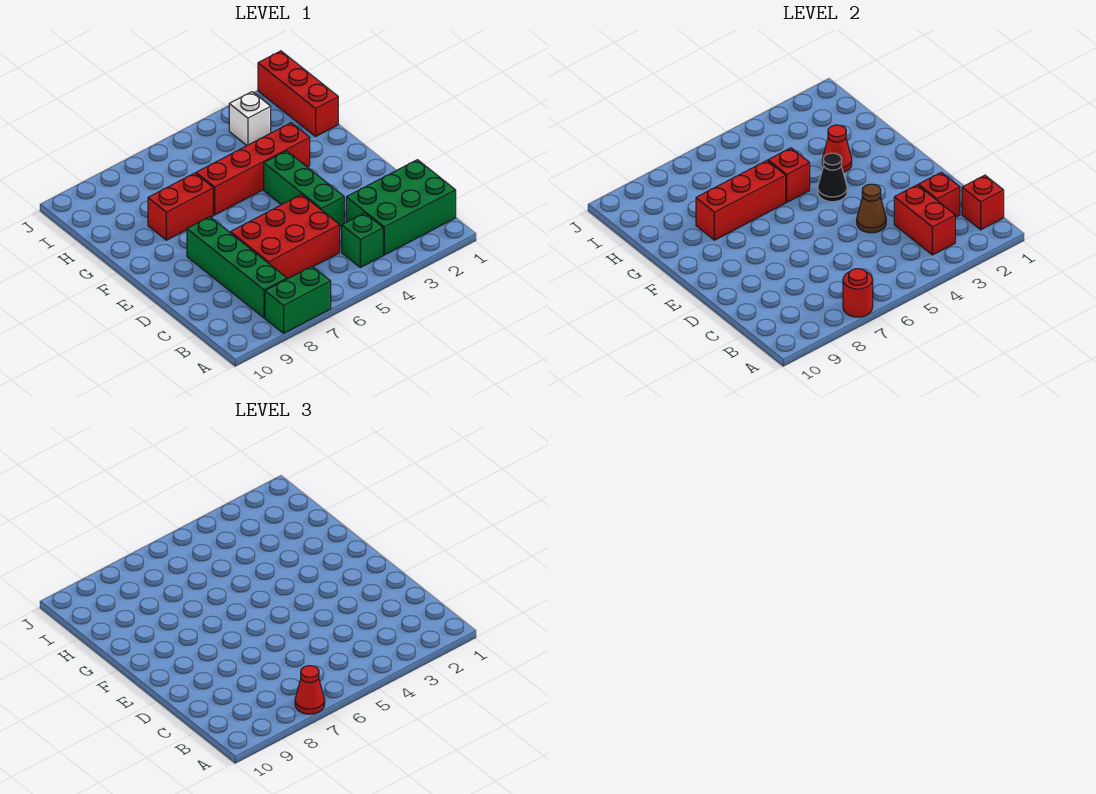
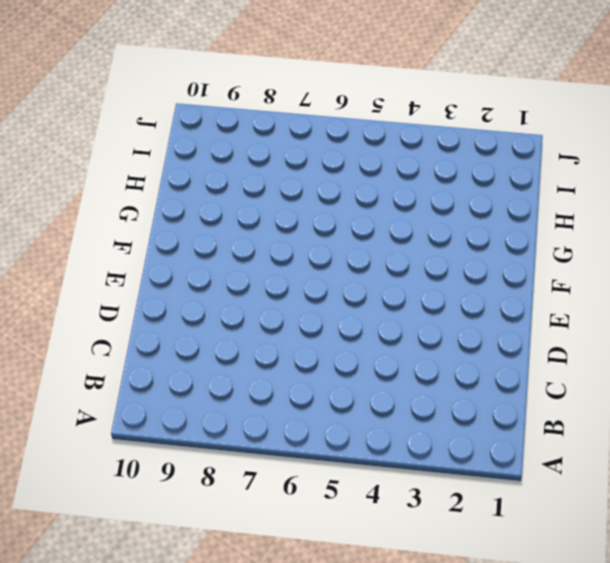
none -> green 1x2 brick [265,266,331,333]
none -> green 2x3 brick [346,160,456,255]
none -> green 1x1 brick [342,213,383,268]

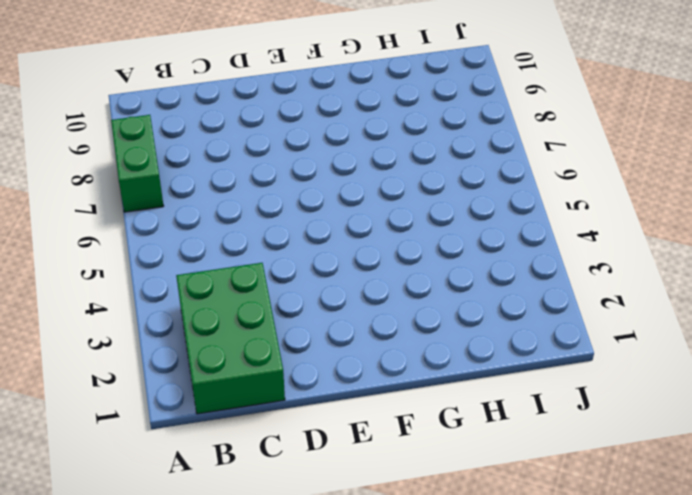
none -> green 1x1 brick [342,213,383,268]
none -> green 1x4 brick [187,217,287,318]
none -> red 2x3 brick [231,195,340,279]

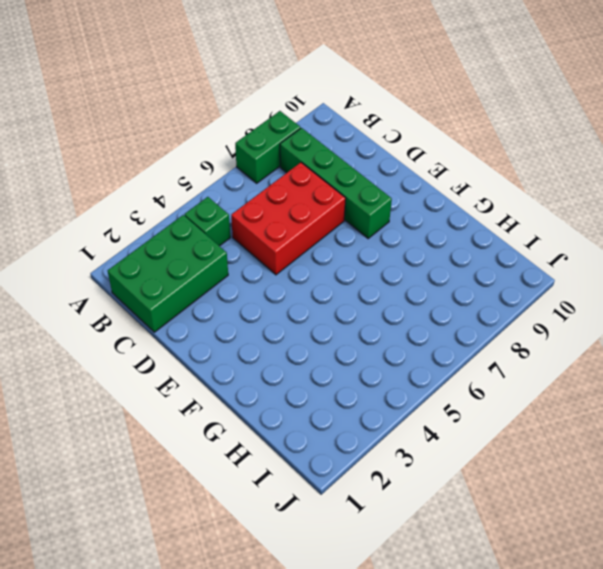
none -> green 1x3 brick [264,151,344,227]
none -> red 1x4 brick [196,123,310,215]
none -> red 1x2 brick [148,173,213,240]

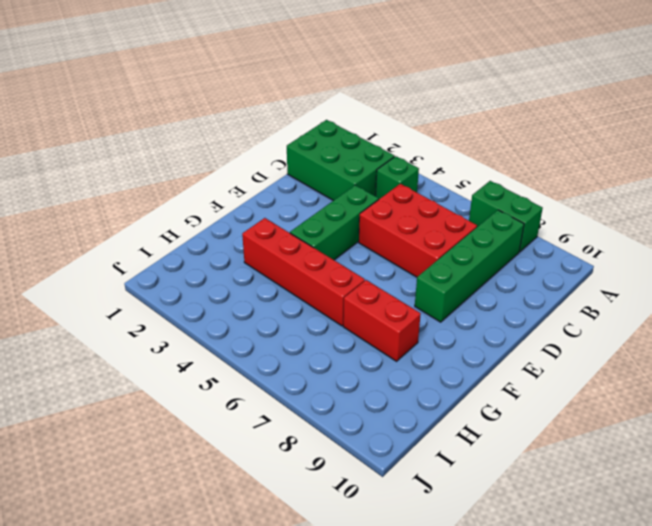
none -> red 1x3 brick [258,51,338,136]
none -> white 1x1 brick [229,92,271,145]
none -> red 1x1 round brick [843,269,873,317]

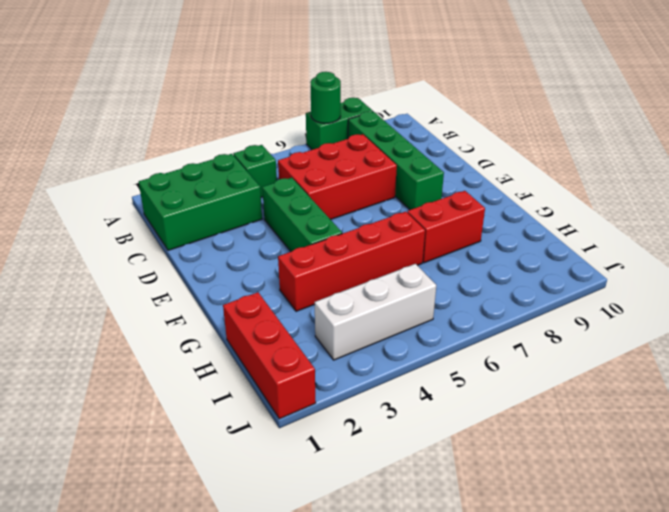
green 1x1 round brick [311,72,341,123] -> red 1x1 round brick [843,269,873,317]
white 1x3 brick [315,264,436,360] -> white 1x1 brick [229,92,271,145]
none -> red 1x1 brick [962,175,1004,230]
none -> red 1x2 brick [894,185,955,255]
none -> red 1x1 brick [918,172,960,217]

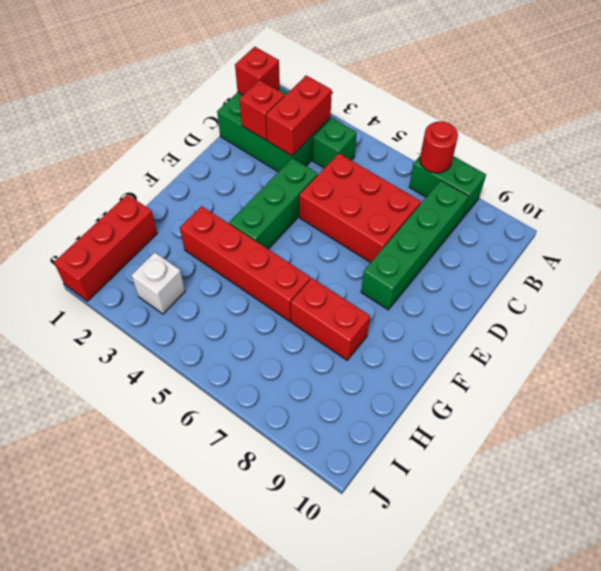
none -> brown 1x1 cone [857,184,886,233]
none -> black 1x1 cone [818,153,847,202]
none -> red 1x1 cone [822,125,852,173]

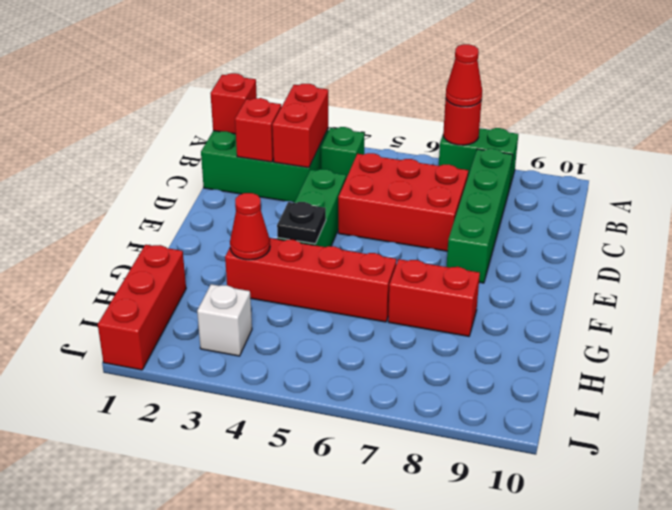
black 1x1 plate [277,202,326,244] -> black 1x1 cone [818,153,847,202]
none -> brown 1x1 cone [857,184,886,233]
none -> red 1x1 brick [768,148,810,202]
none -> red 1x3 brick [696,161,786,240]

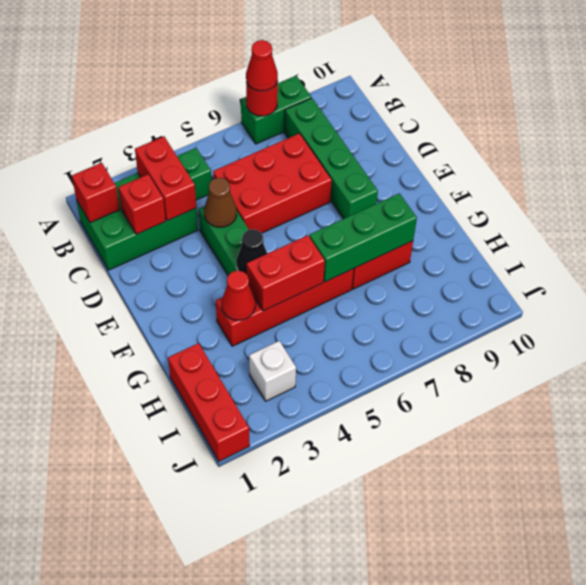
red 1x2 brick [247,235,325,311] -> red 1x1 brick [768,148,810,202]
green 1x3 brick [309,193,417,282] -> red 1x3 brick [696,161,786,240]

